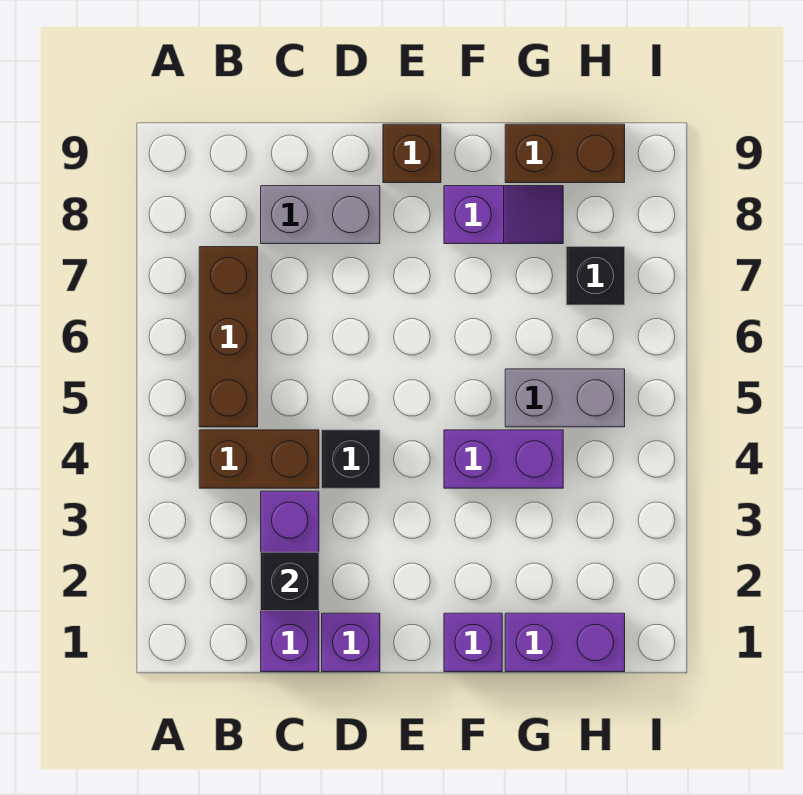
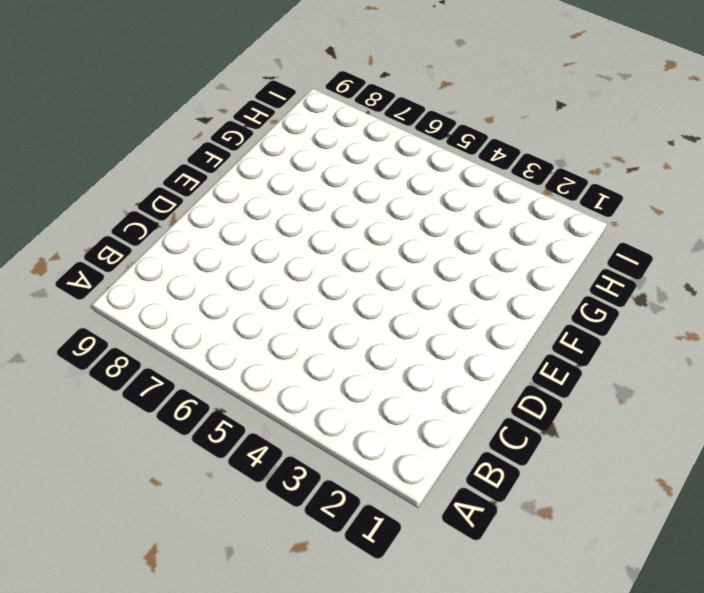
none -> brown 1x2 brick [199,430,319,488]
none -> brown 1x3 brick [199,247,258,427]
none -> purple 1x3 brick [261,491,319,672]

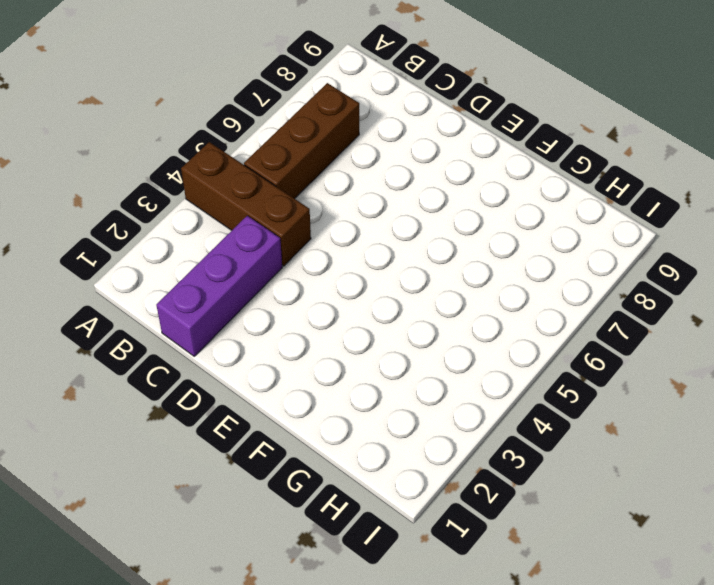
brown 1x3 brick [181,142,311,266] -> brown 1x2 brick [199,430,319,488]
none -> grey 1x2 brick [261,186,380,244]
none -> purple 1x1 brick [322,613,380,672]
none -> black 1x1 brick [322,430,380,488]

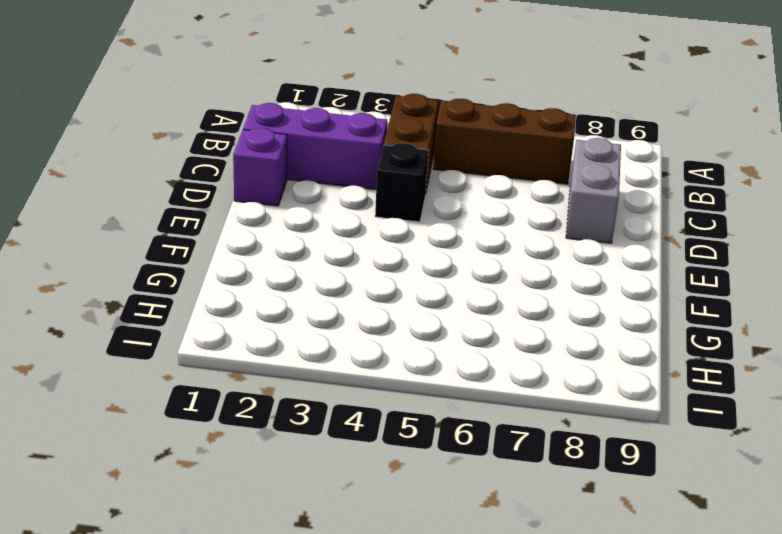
none -> brown 1x1 brick [383,124,441,183]
none -> purple 1x1 brick [444,613,502,672]
none -> purple 1x2 brick [444,430,563,488]

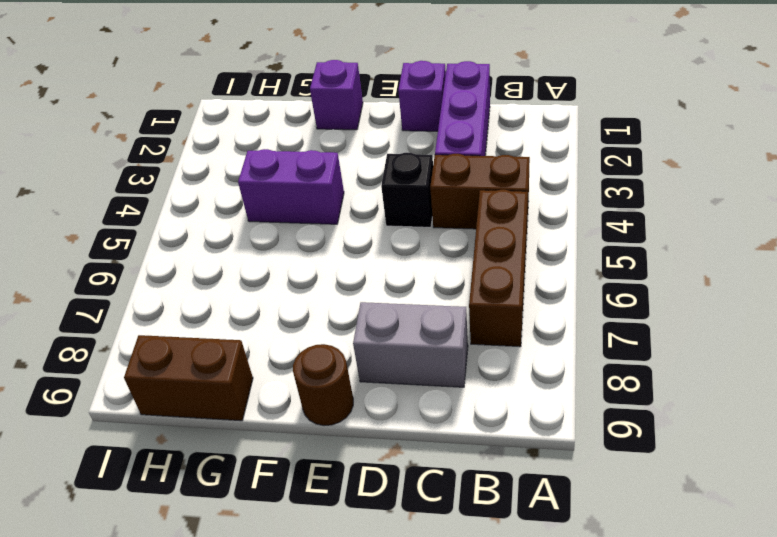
brown 1x1 round brick [293,344,353,426] -> brown 1x1 brick [383,124,441,183]
none -> purple 1x2 slope [444,186,563,244]
none -> purple 1x2 brick [505,613,625,672]
none -> grey 1x2 brick [505,369,625,427]

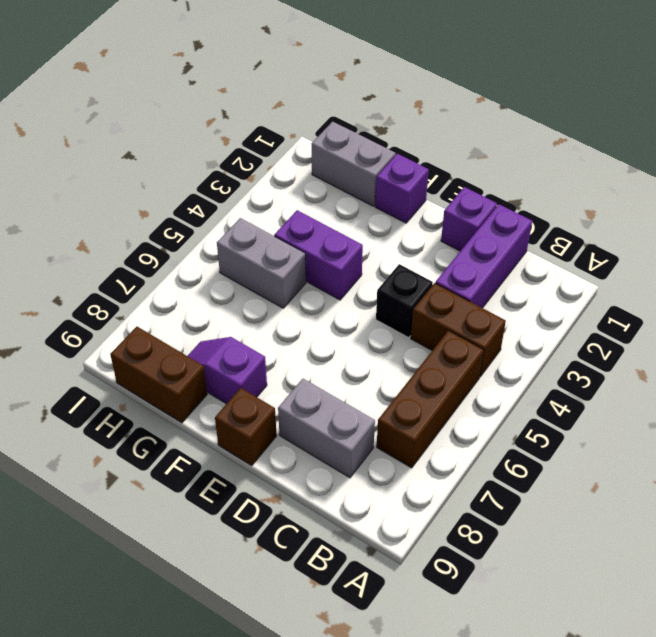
grey 1x2 brick [311,122,396,206] -> purple 1x2 brick [505,613,625,672]
none -> black 1x1 brick [566,247,625,305]
none -> black 1x1 brick [261,552,319,611]

